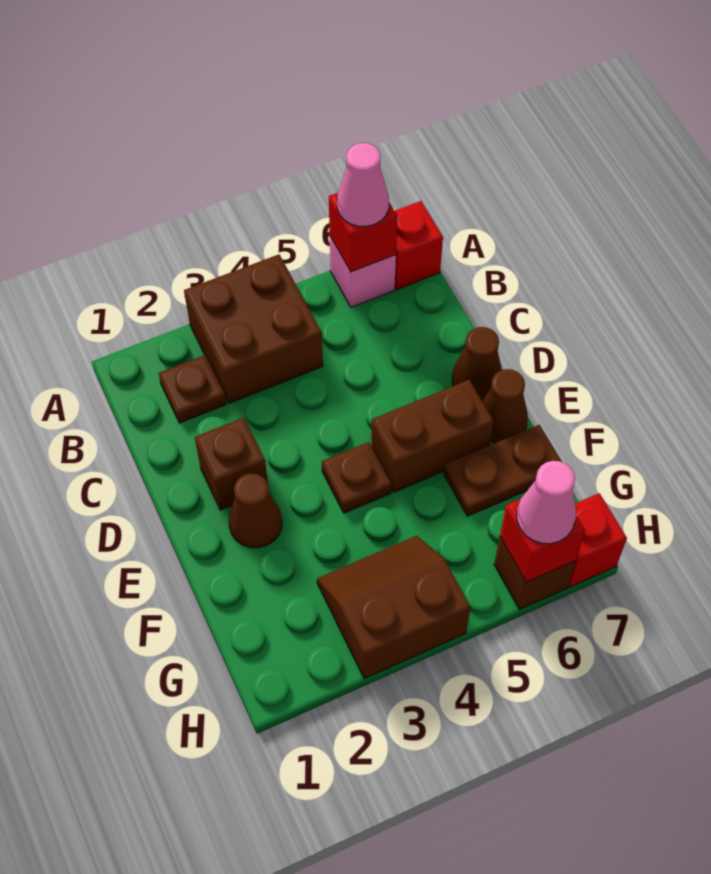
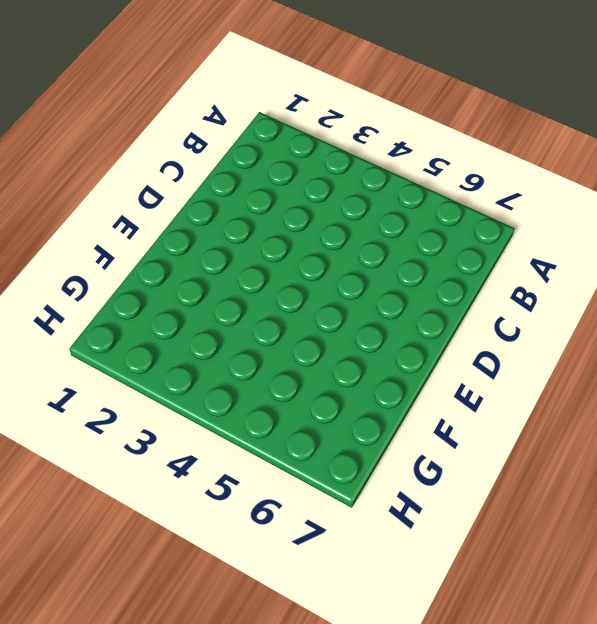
none -> brown 2x2 brick [184,254,323,403]
none -> pink 1x1 brick [330,237,396,307]
none -> red 1x1 brick [395,201,443,289]

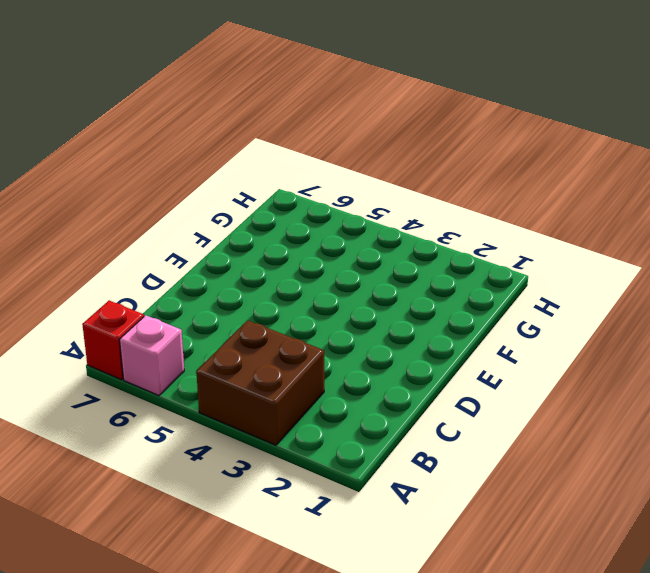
none -> brown 1x1 plate [159,355,226,423]
none -> brown 1x1 brick [195,417,268,510]
none -> brown 1x1 cone [452,327,502,401]

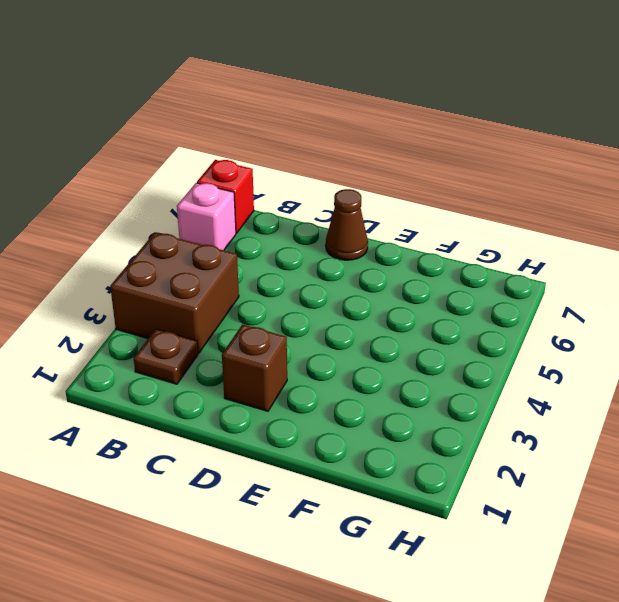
none -> brown 1x1 cone [229,473,282,548]
none -> brown 1x1 plate [322,442,392,513]
none -> brown 1x2 brick [371,380,494,492]

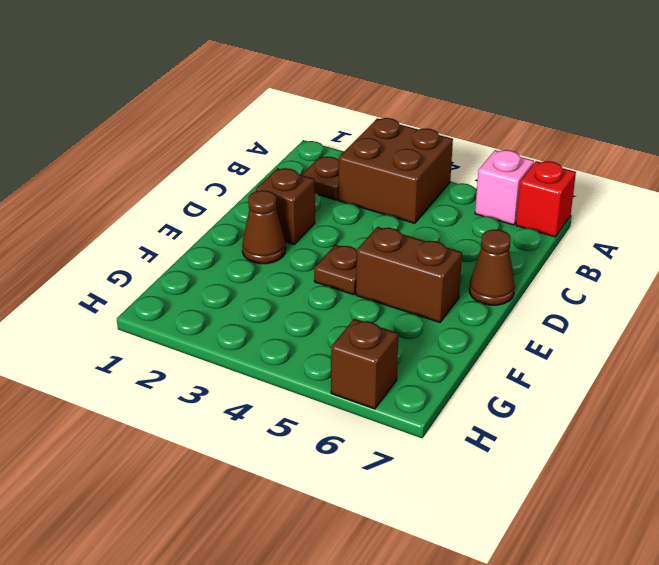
none -> brown 1x1 cone [482,369,528,443]
none -> brown 1x2 plate [444,425,562,516]
none -> brown 2x2 slope [317,536,471,679]

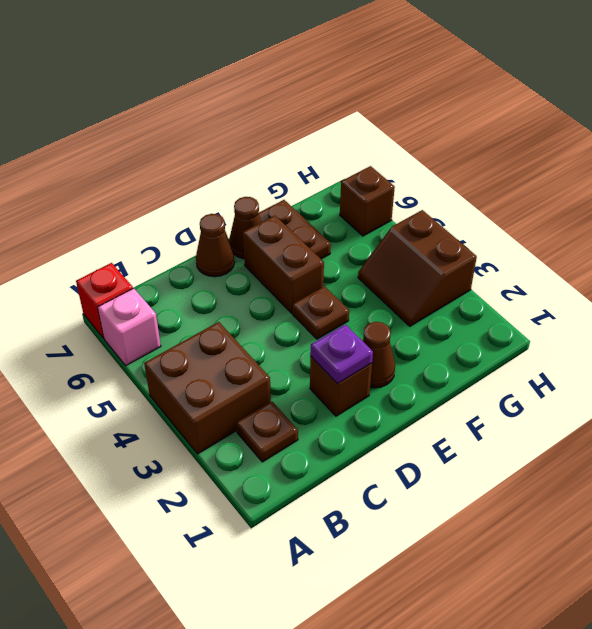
purple 1x1 plate [310,324,373,384] -> none
none -> red 1x1 brick [568,493,627,587]
none -> red 1x1 brick [329,193,398,272]
none -> red 1x1 brick [500,499,585,582]

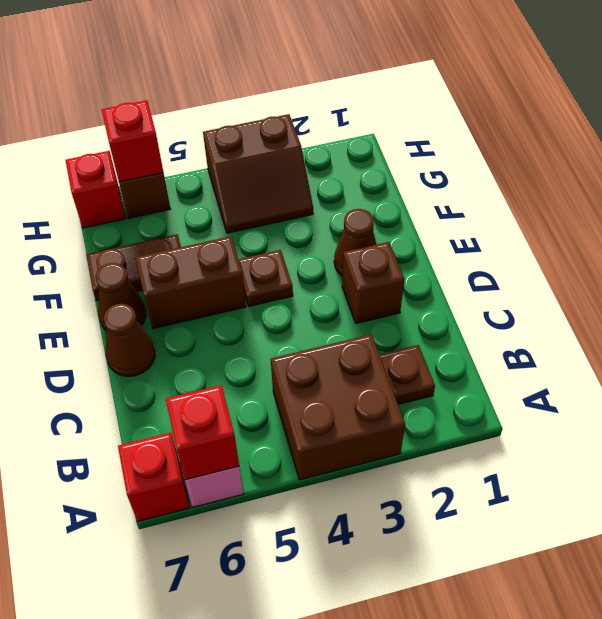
none -> pink 1x1 cone [337,143,389,226]
none -> pink 1x1 cone [517,461,576,544]

